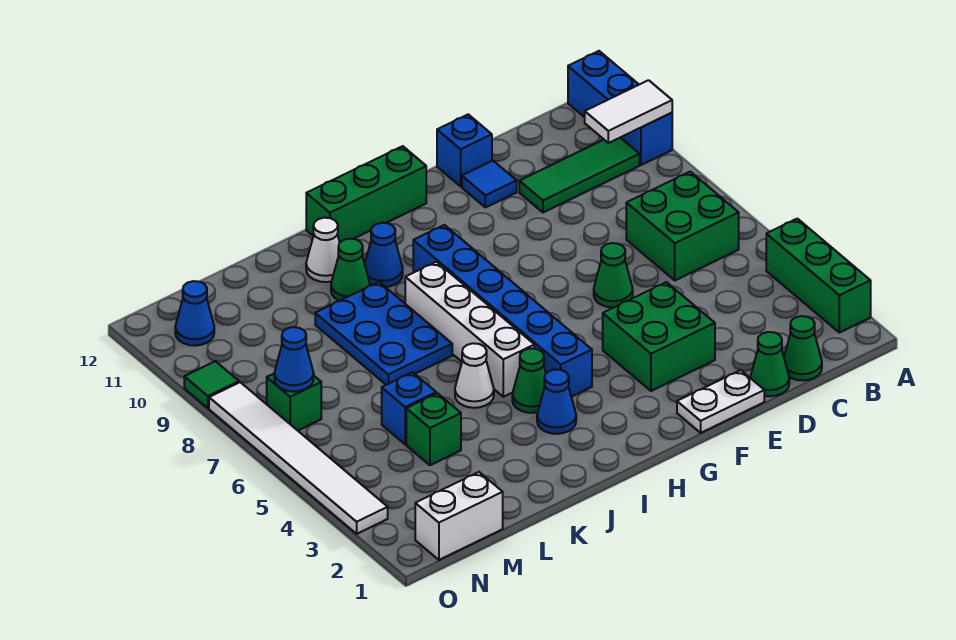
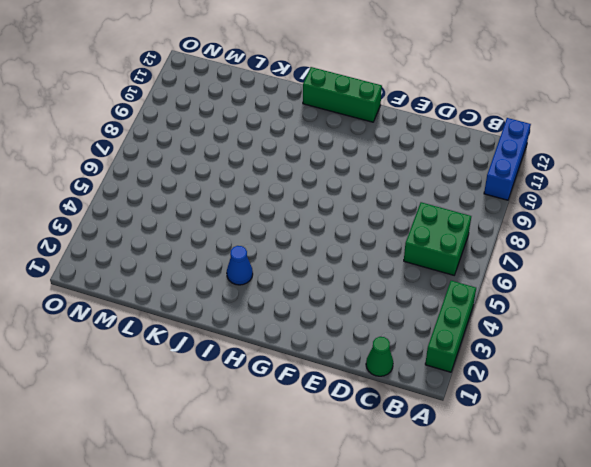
none -> green 1x3 tile [519,138,640,213]
none -> green 1x1 cone [750,332,789,396]
none -> white 1x2 plate [677,370,764,433]
none -> green 2x2 brick [603,282,715,391]

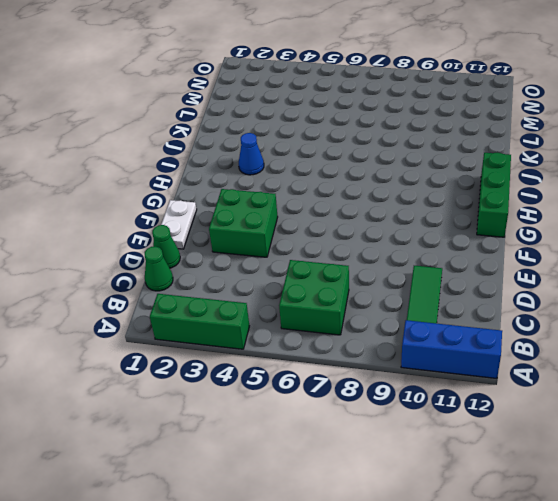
none -> green 1x1 cone [594,243,633,307]
none -> blue 1x1 tile [462,161,517,208]
none -> blue 1x1 brick [437,114,492,186]
none -> blue 1x6 brick [413,225,592,397]

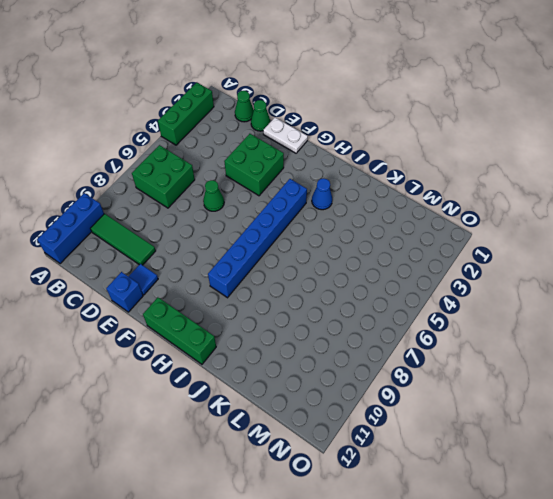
none -> green 1x1 cone [512,349,546,413]
none -> white 1x4 brick [405,262,534,397]
none -> blue 1x1 cone [365,223,403,287]
none -> white 1x1 cone [455,343,494,408]

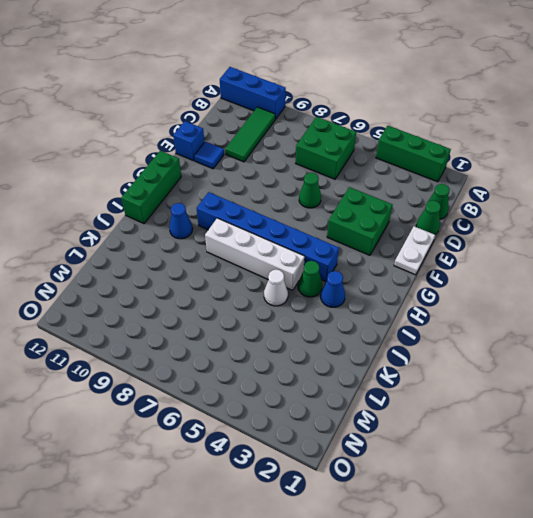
none -> blue 2x3 plate [315,282,452,385]
none -> green 1x1 cone [331,239,370,301]
none -> white 1x1 cone [306,218,340,282]
none -> green 1x1 brick [406,393,461,465]

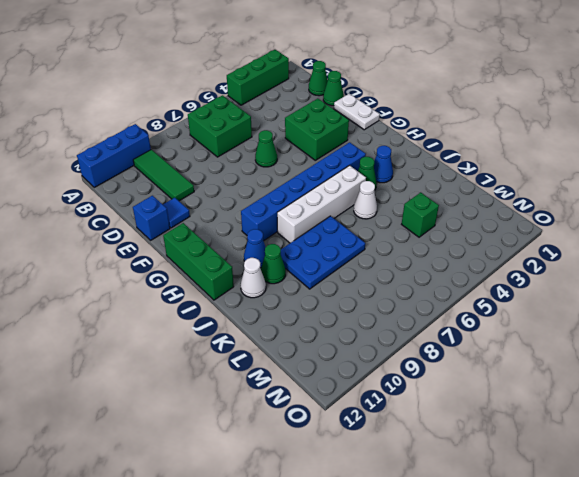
none -> blue 1x1 brick [382,372,436,444]
none -> white 1x2 brick [415,472,503,560]
none -> green 1x1 brick [267,374,321,430]
none -> blue 1x1 cone [175,281,214,346]

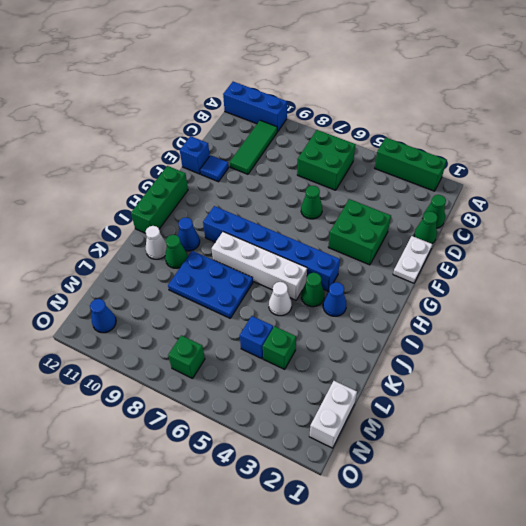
none -> white 1x6 tile [209,382,388,534]
none -> green 1x1 tile [184,361,239,408]
none -> white 1x2 tile [585,80,672,143]
none -> blue 1x1 cone [274,327,313,392]

